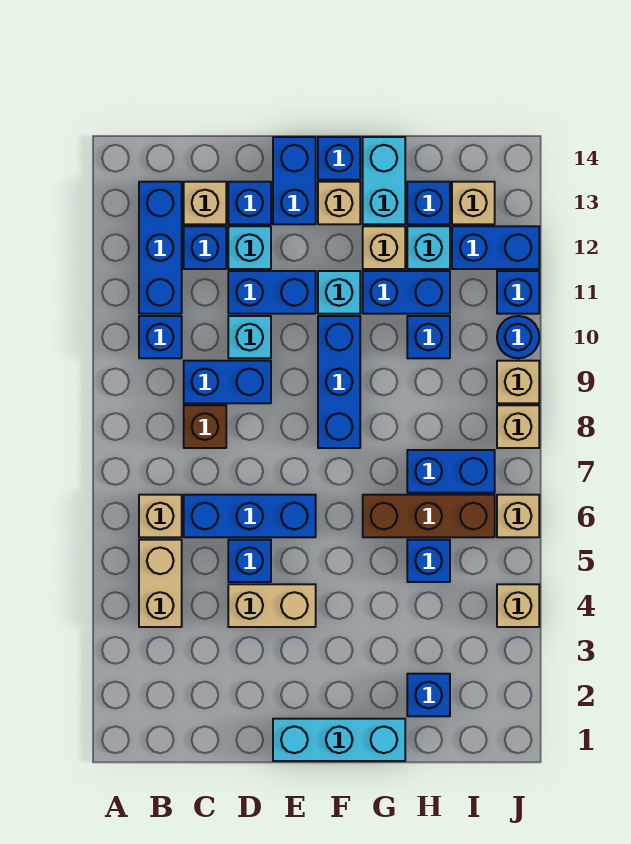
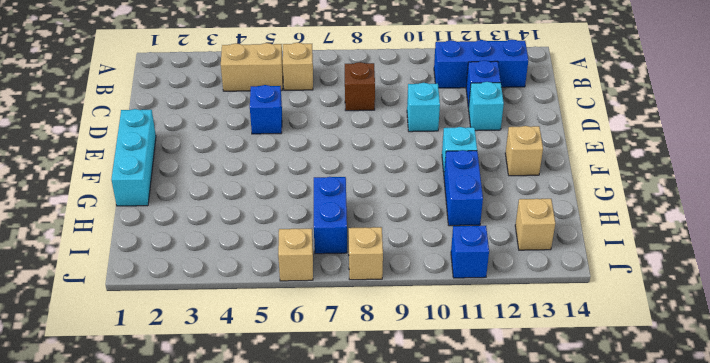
none -> blue 1x1 brick [139,316,182,358]
none -> blue 1x3 brick [184,495,316,537]
none -> blue 1x2 brick [184,361,271,403]
none -> tan 1x1 brick [184,182,226,224]

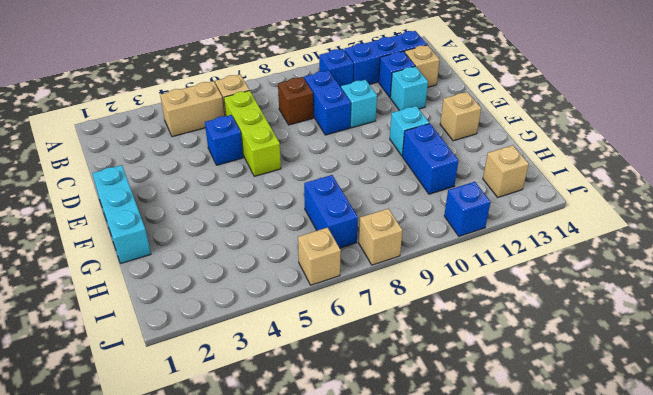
lime 1x3 brick [224,91,281,176] -> blue 1x3 brick [184,495,316,537]
none -> tan 1x2 brick [228,584,316,627]
none -> blue 1x2 brick [228,271,316,314]
none -> blue 1x1 brick [228,182,271,224]
none -> blue 1x2 brick [273,137,316,224]

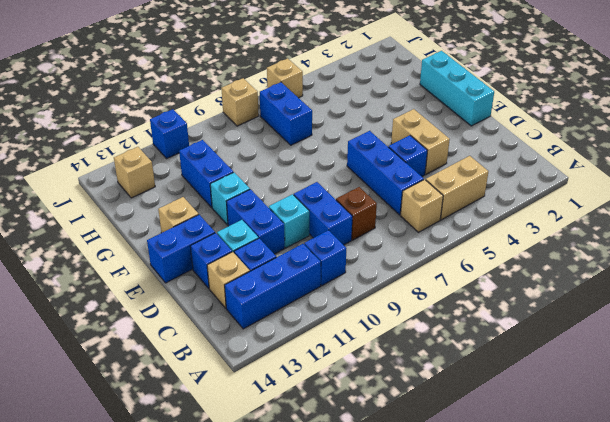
none -> blue 1x3 brick [318,316,360,448]
none -> blue 1x1 brick [318,137,360,180]
none -> brown 1x3 brick [363,495,495,537]
none -> tan 1x1 brick [363,226,405,269]

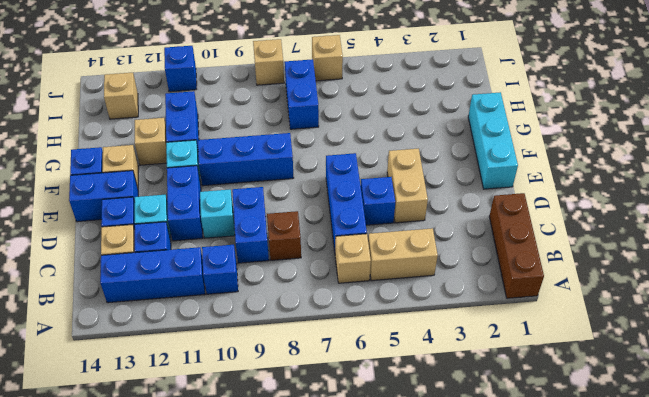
brown 1x3 brick [489,193,544,298] -> brown 1x3 brick moved to [363,495,495,537]
none -> cyan 1x2 brick [363,137,405,224]
none -> blue 1x1 brick [407,674,450,716]
none -> blue 1x1 brick [407,540,450,582]
none -> blue 1x1 brick [407,316,450,358]

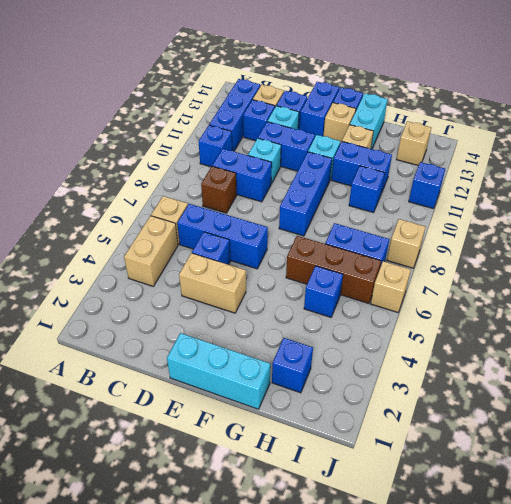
none -> cyan 1x1 brick [407,226,450,269]
none -> blue 1x1 brick [407,182,450,224]
none -> blue 1x2 brick [452,226,539,269]
none -> tan 1x1 brick [497,584,539,627]

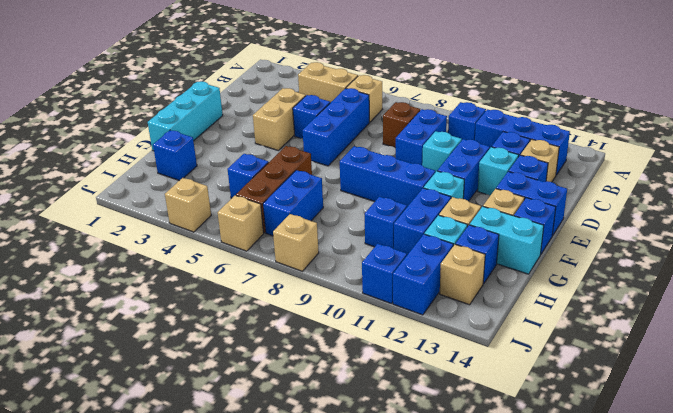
none -> tan 1x1 brick [497,361,539,403]
none -> blue 1x1 round brick [497,316,539,358]

